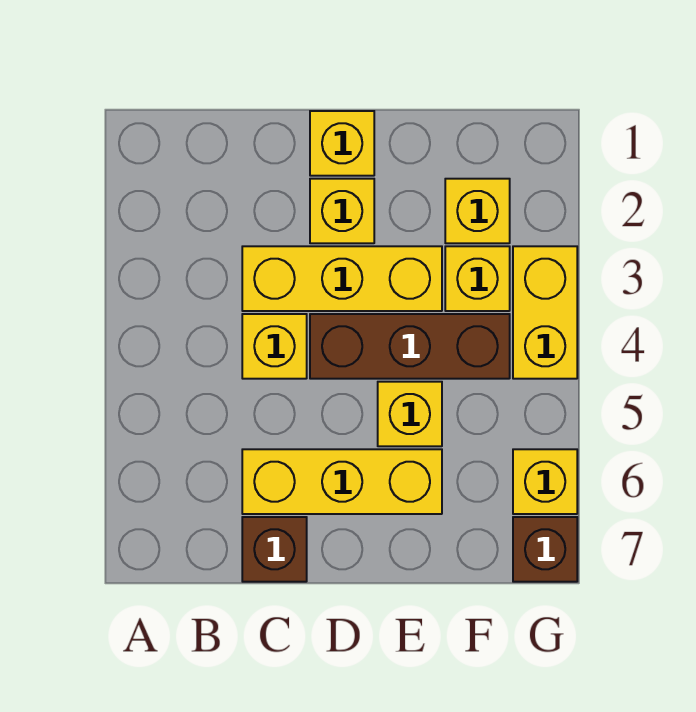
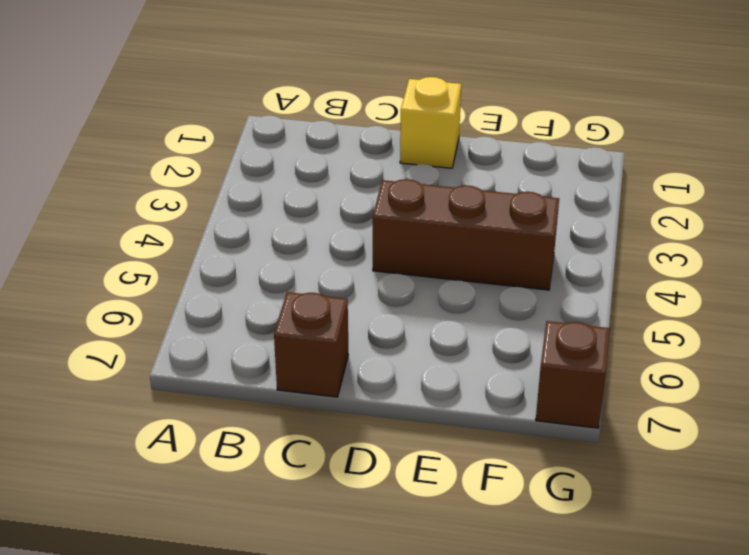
none -> yellow 1x3 brick [242,246,442,311]
none -> yellow 1x1 brick [242,314,307,379]
none -> yellow 1x3 brick [242,449,442,514]

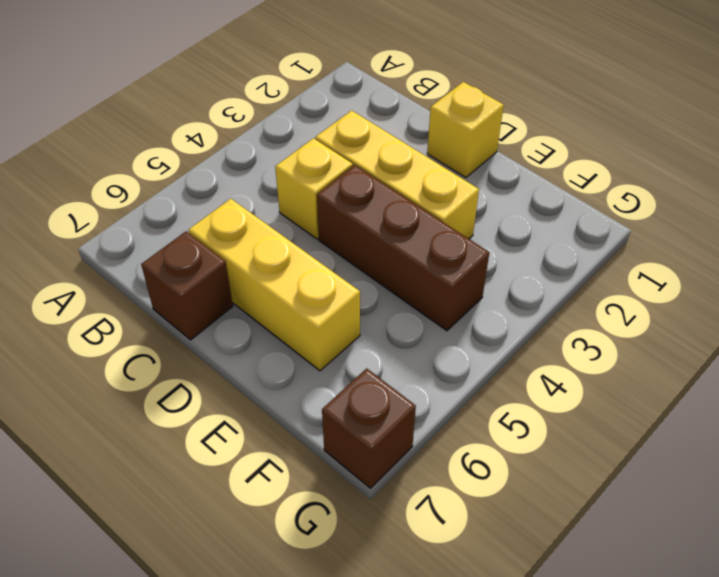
none -> yellow 1x1 brick [310,179,374,243]
none -> yellow 1x1 brick [378,382,442,446]
none -> yellow 1x1 brick [445,179,510,243]

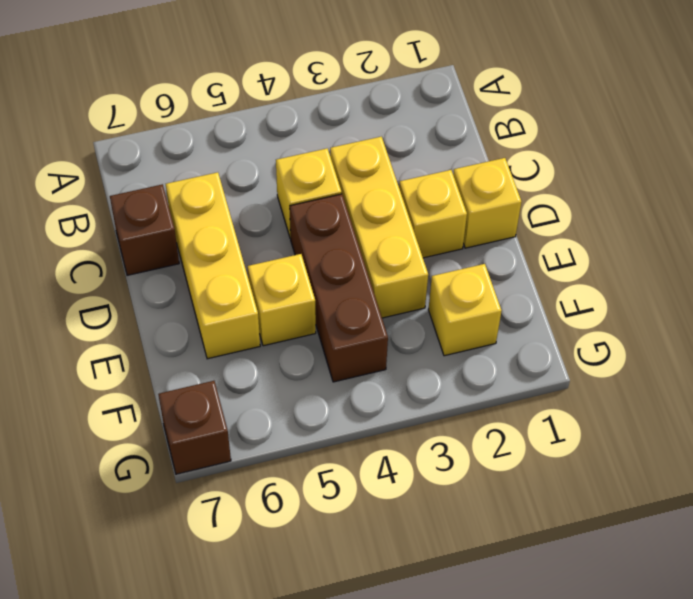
none -> yellow 1x1 brick [445,246,510,311]
none -> yellow 1x2 brick [513,246,577,379]
none -> yellow 1x1 brick [513,449,577,514]

